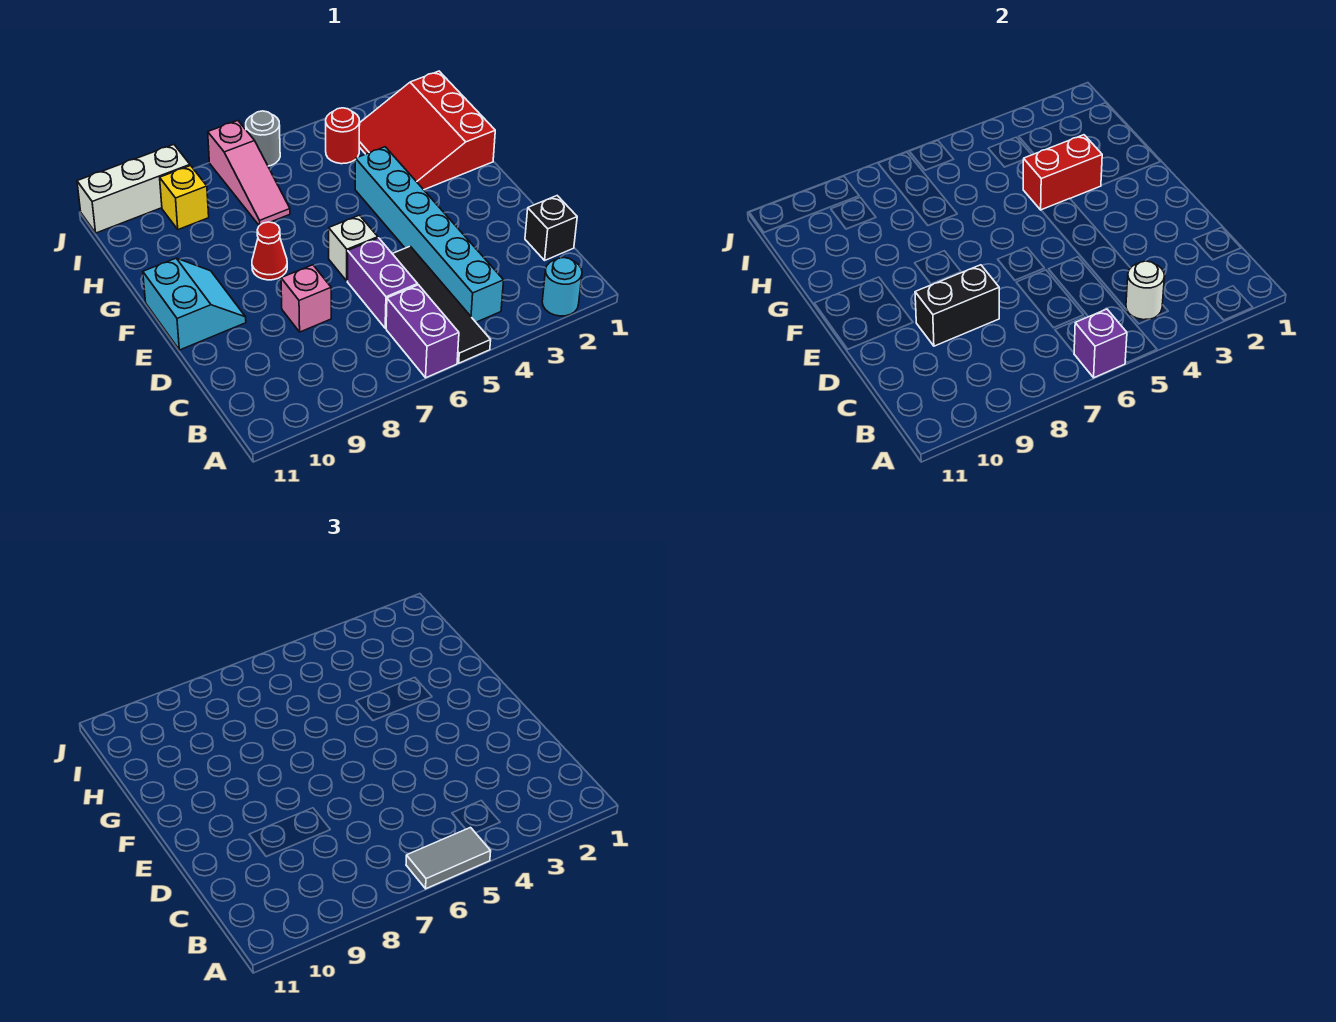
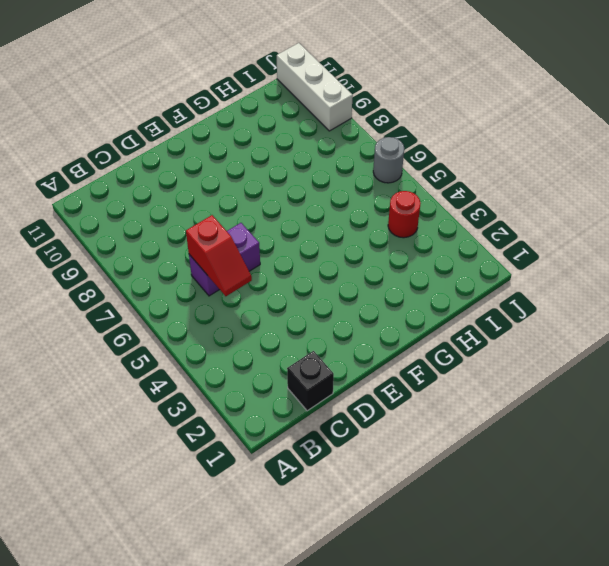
red 1x2 slope [186,215,252,296] -> none
none -> cyan 1x1 round brick [542,258,582,316]
none -> black 1x4 tile [392,246,491,363]
none -> purple 1x2 brick [386,285,459,378]

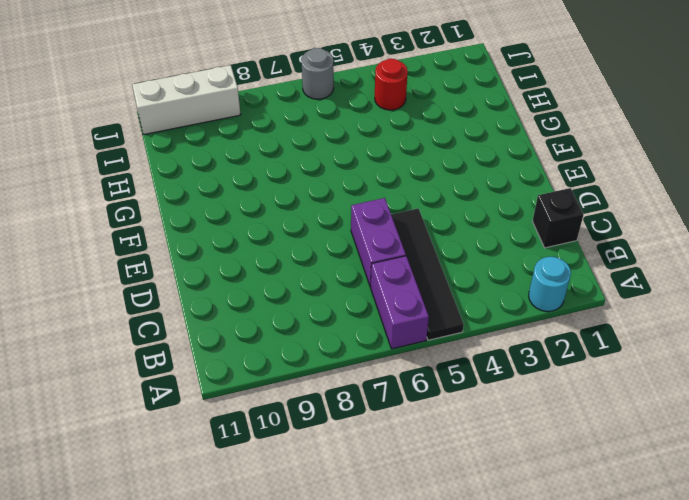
none -> cyan 1x6 brick [355,147,504,322]
none -> pink 1x1 brick [281,265,331,332]
none -> white 1x1 brick [329,215,378,281]

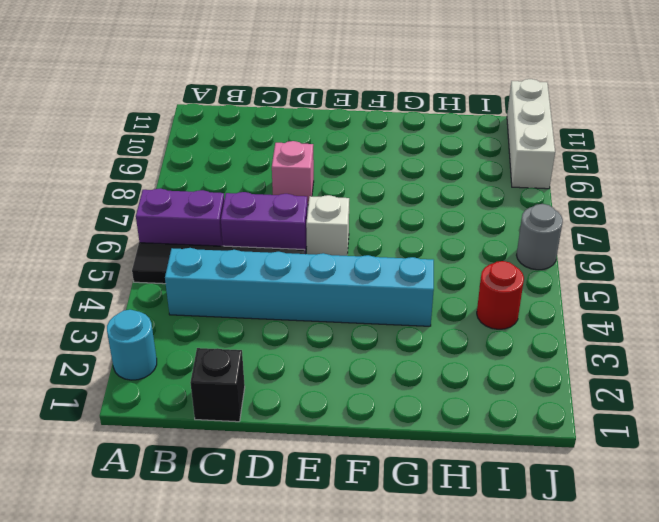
none -> cyan 2x2 slope [143,258,246,350]
none -> red 1x1 cone [252,222,287,280]
none -> red 3x3 slope [359,71,495,190]

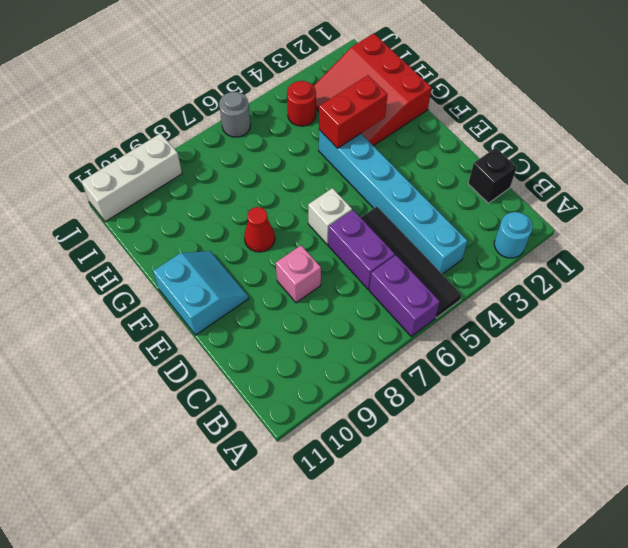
none -> pink 1x3 slope [208,120,290,226]
none -> yellow 1x1 brick [160,166,209,230]
none -> purple 1x1 brick [1074,309,1127,378]

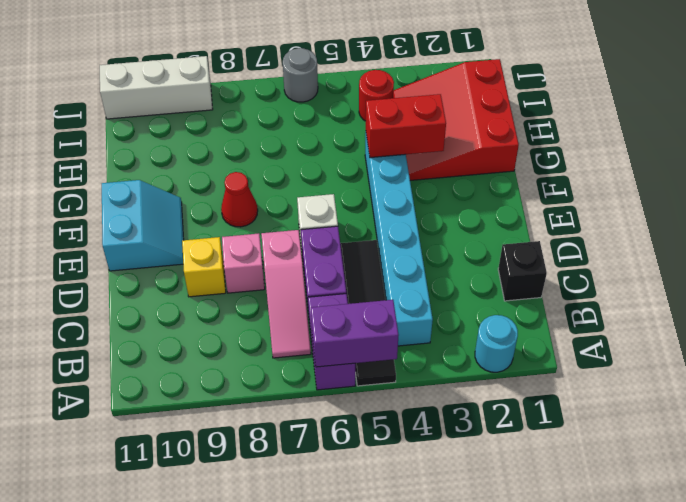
purple 1x2 brick [311,300,399,367] -> purple 1x1 brick [1074,309,1127,378]
pink 1x3 slope [261,230,311,358] -> pink 1x3 slope moved to [208,120,290,226]
yellow 1x1 brick [182,237,226,297] -> yellow 1x1 brick moved to [160,166,209,230]
none -> white 1x1 round brick [1126,261,1165,320]
none -> black 1x2 brick [915,265,999,346]
none -> grey 1x2 tile [406,828,491,889]

